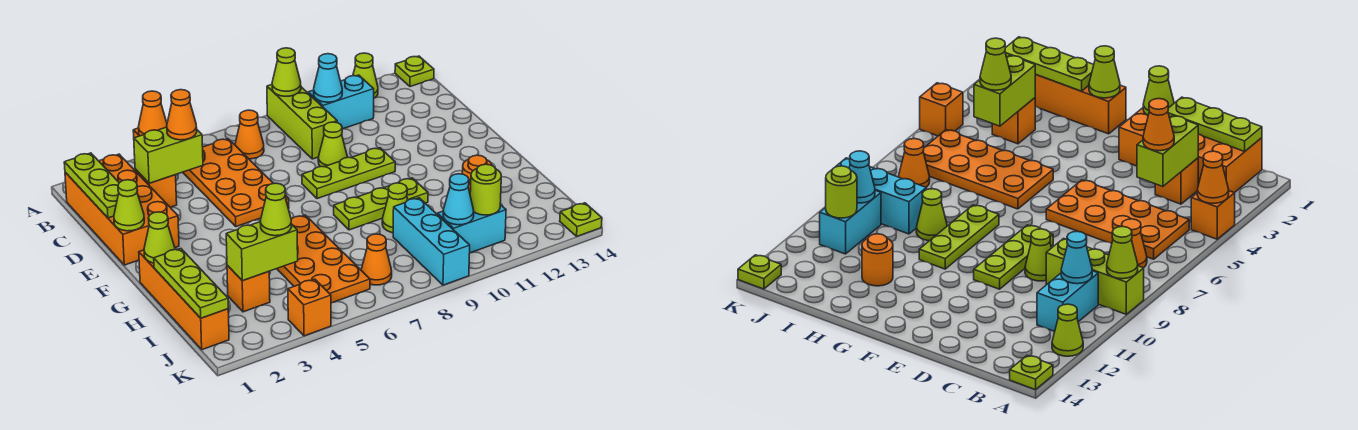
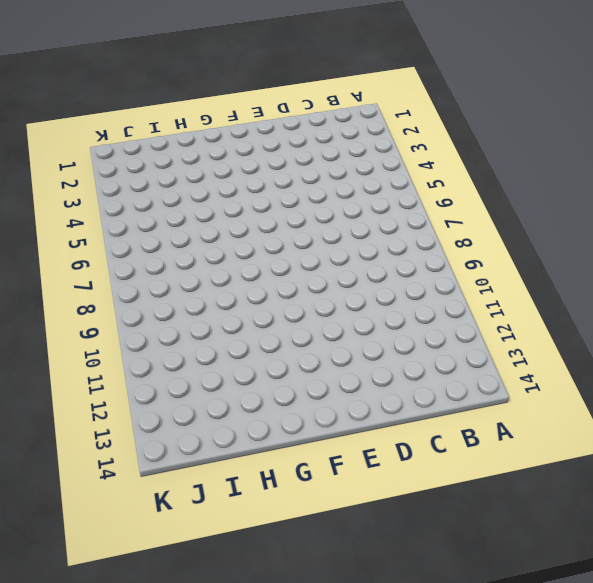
none -> orange 1x1 brick [1191,191,1235,239]
none -> lime 1x3 brick [267,85,337,159]
none -> lime 1x1 cone [353,53,378,98]
none -> lime 1x1 plate [395,56,434,87]

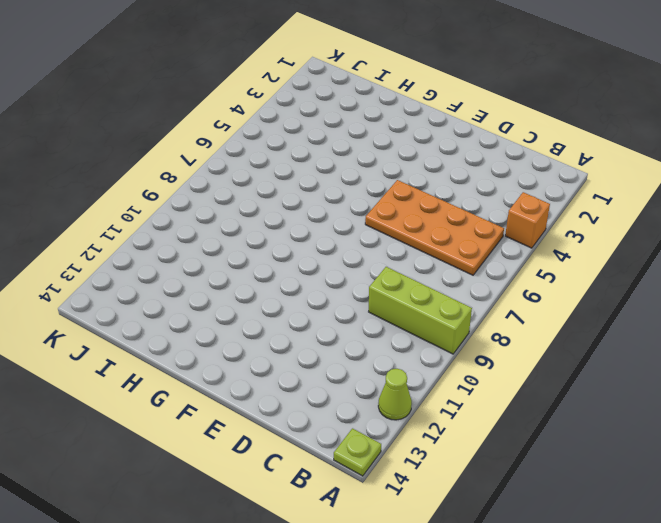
none -> orange 2x4 brick [65,154,179,265]
none -> orange 1x1 cone [235,110,264,159]
none -> cyan 1x2 brick [308,75,374,129]
none -> orange 1x1 brick [135,169,177,207]

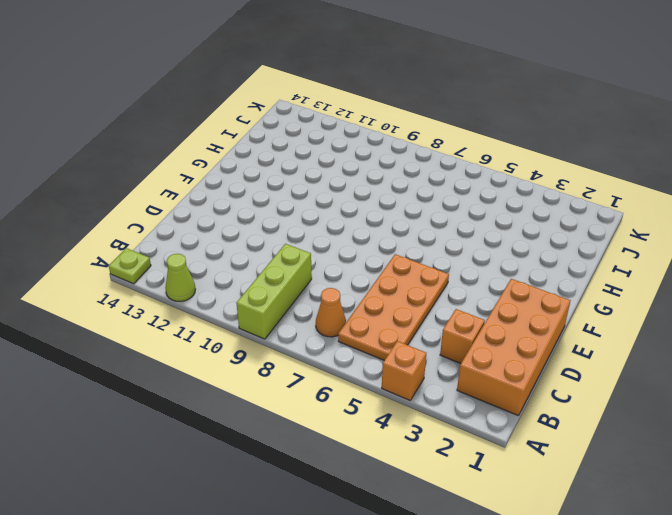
none -> cyan 1x2 brick [308,75,374,129]
none -> lime 1x1 cone [318,122,347,167]
none -> lime 1x3 plate [302,148,395,199]
none -> orange 1x4 brick [139,250,229,350]

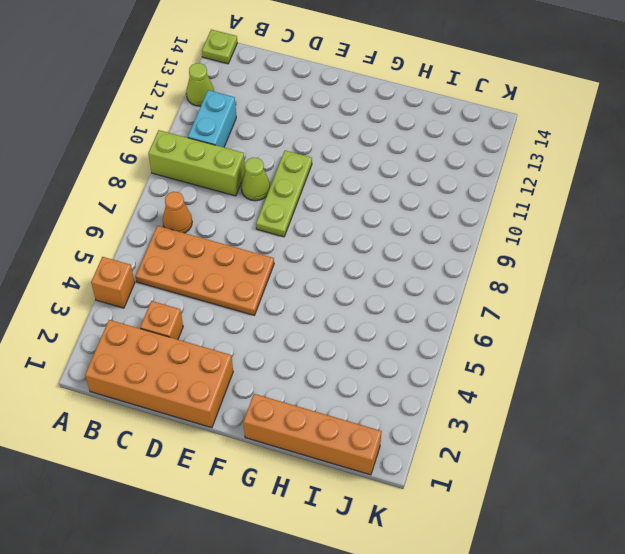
none -> orange 2x4 plate [277,215,370,303]
none -> lime 1x3 plate [334,178,428,230]
none -> lime 1x1 cone [382,183,408,233]
none -> orange 1x1 round brick [462,155,492,192]

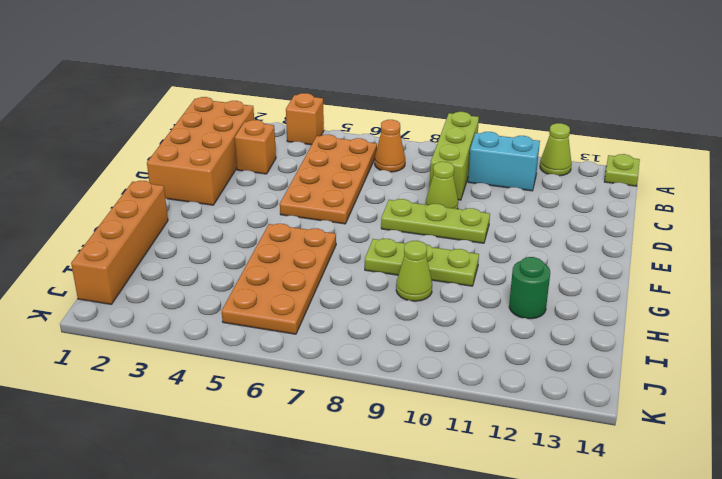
green 1x1 round brick [509,257,550,319] -> orange 1x1 round brick [462,155,492,192]
none -> orange 1x1 brick [227,265,270,312]
none -> cyan 1x3 brick [393,198,470,285]
none -> orange 1x1 cone [361,234,392,285]
none -> cyan 1x2 brick [437,205,506,253]

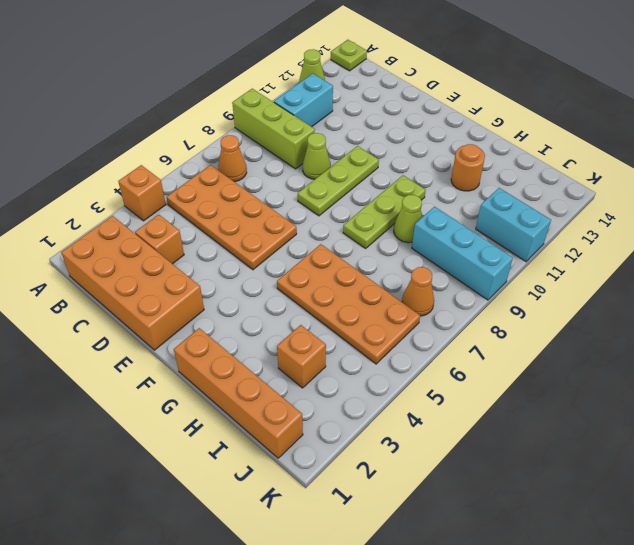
cyan 1x2 brick [476,188,551,262] -> cyan 1x2 brick turned to [437,205,506,253]
none -> orange 1x1 brick [288,279,331,336]
none -> lime 1x1 plate [560,203,602,236]
none -> orange 1x1 cone [138,91,167,136]
none -> lime 1x1 cone [272,48,301,96]

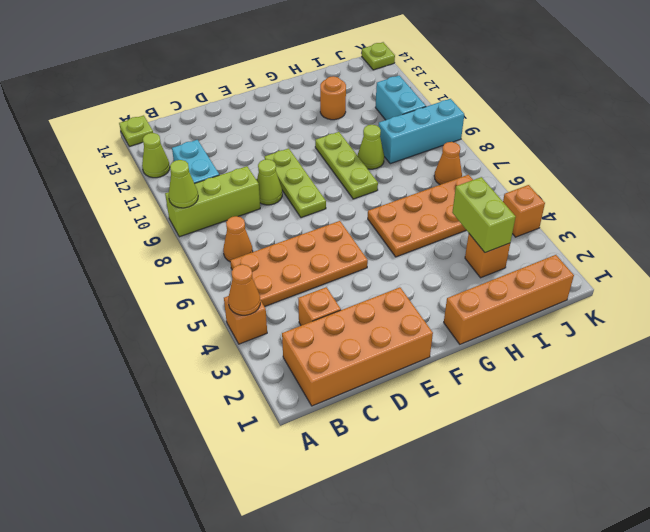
none -> lime 1x3 plate [64,153,119,218]
none -> cyan 1x1 cone [314,54,342,102]
none -> lime 1x2 brick [134,127,203,183]
none -> lime 1x1 cone [114,180,144,231]

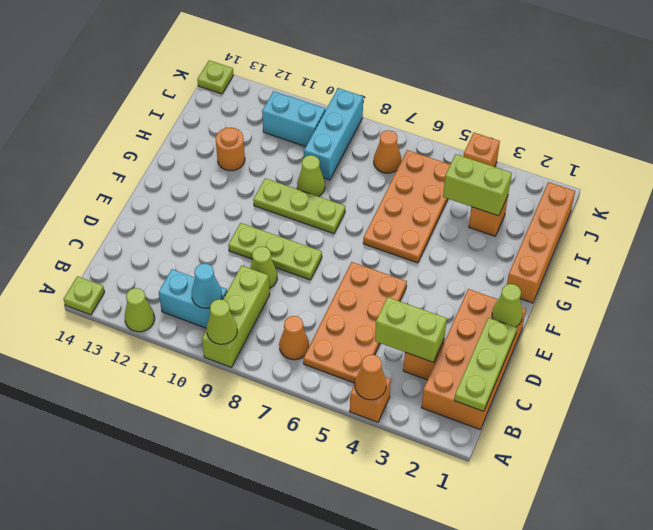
none -> lime 1x1 cone [144,212,175,263]
none -> lime 1x3 plate [154,249,228,318]
none -> cyan 1x1 cone [443,174,474,225]
none -> lime 1x1 round brick [470,164,501,215]

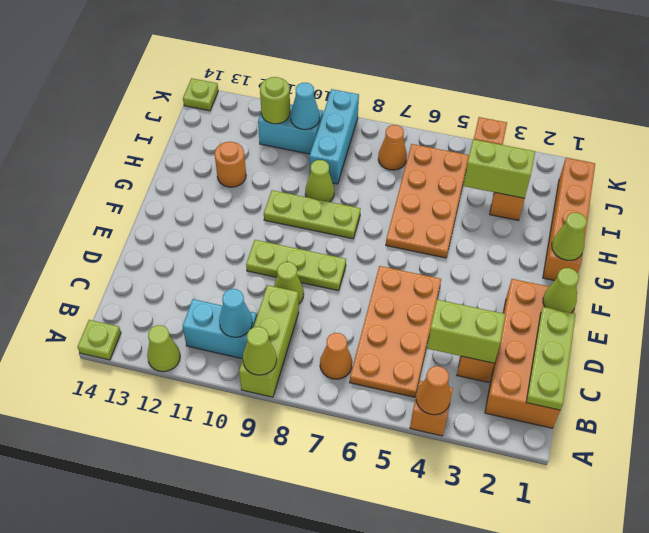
none -> lime 1x3 plate [154,249,228,318]
none -> orange 1x1 cone [167,90,197,140]
none -> lime 1x1 cone [260,183,292,236]

